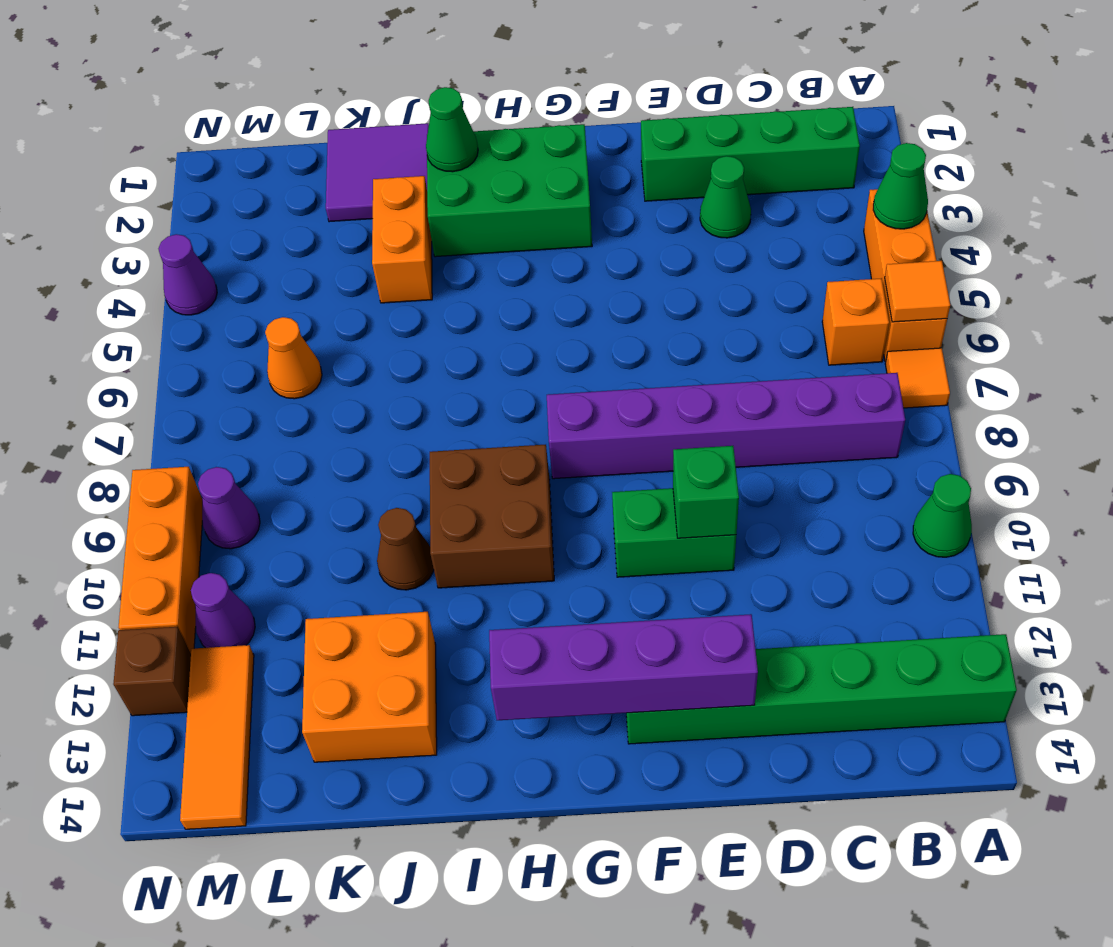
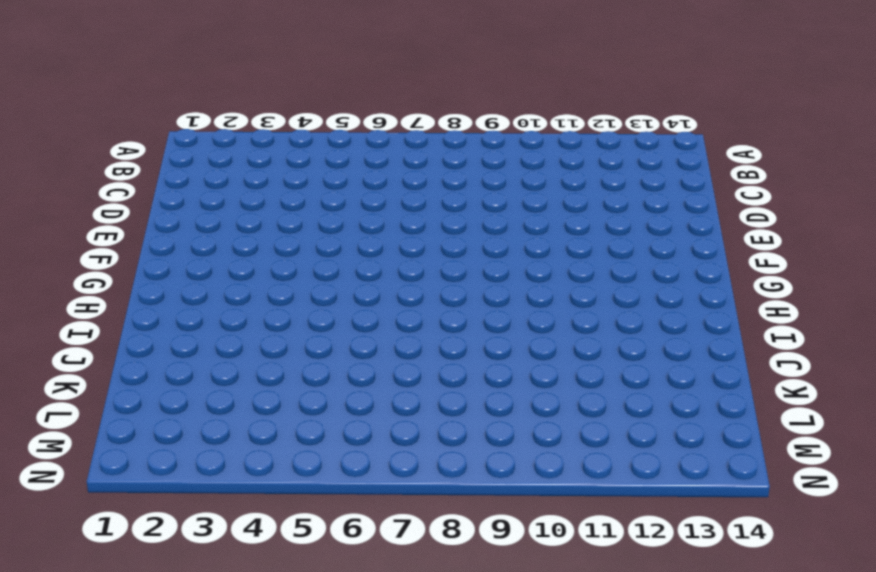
none -> orange 1x3 brick [864,189,947,362]
none -> orange 1x1 tile [885,348,950,408]
none -> green 1x1 cone [913,474,972,557]

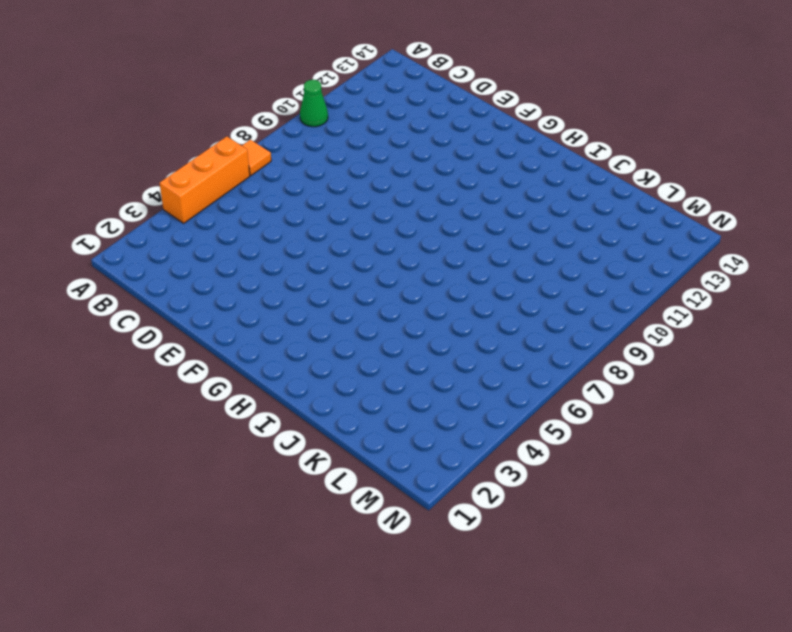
none -> green 1x6 brick [626,634,1017,744]
none -> green 1x4 brick [641,107,860,201]
none -> orange 1x1 brick [822,278,889,365]

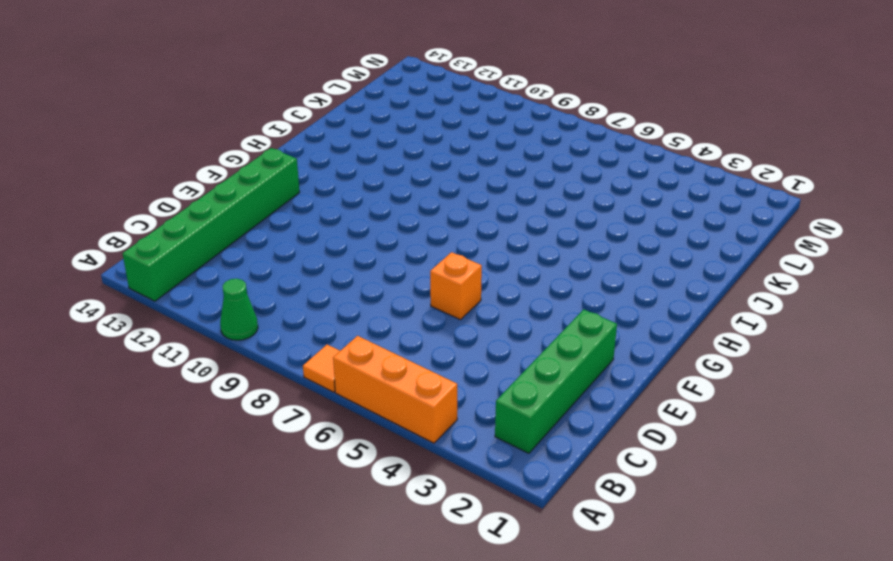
orange 1x1 brick [430,252,482,320] -> orange 1x1 brick moved to [822,278,889,365]
none -> purple 1x6 brick [547,373,905,479]
none -> green 1x1 cone [700,156,751,238]
none -> green 1x2 brick [612,488,736,577]

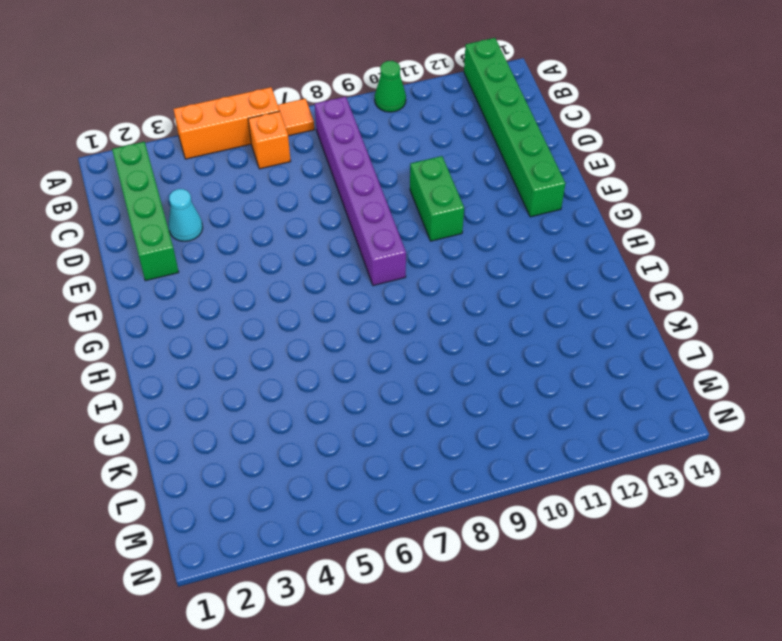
cyan 1x1 cone [168,189,203,241] -> green 1x1 cone [700,156,751,238]
none -> green 2x3 brick [427,124,592,257]
none -> brown 2x2 brick [430,445,554,588]
none -> purple 2x2 tile [326,123,429,222]

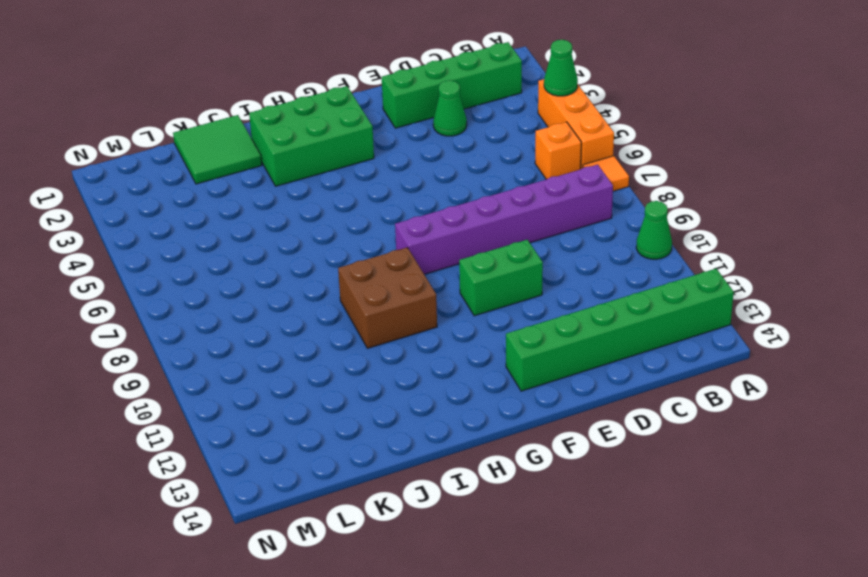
green 2x2 tile [173,115,262,184] -> purple 2x2 tile [326,123,429,222]
none -> orange 1x2 brick [372,176,432,303]
none -> brown 1x1 cone [377,508,434,590]
none -> orange 2x2 brick [302,612,437,762]

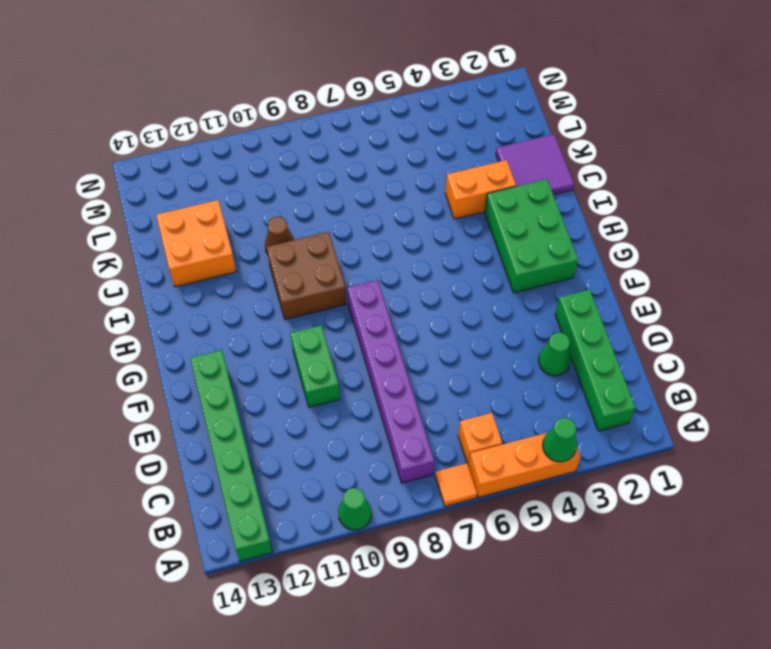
none -> orange 1x1 cone [265,317,322,399]
none -> purple 1x1 cone [198,467,260,549]
none -> purple 1x1 cone [191,573,255,648]

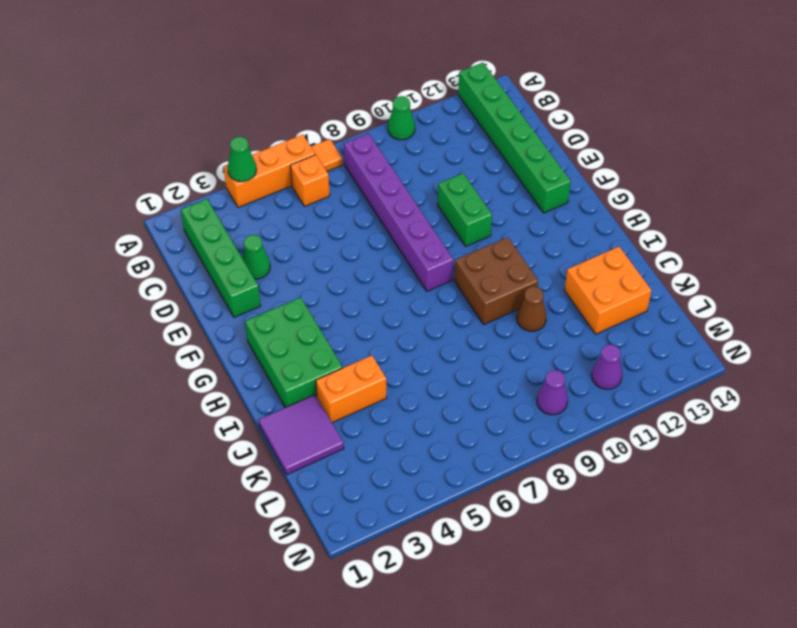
none -> orange 1x1 cone [265,317,322,399]
none -> orange 1x3 tile [180,645,254,829]
none -> purple 1x1 cone [158,234,217,315]

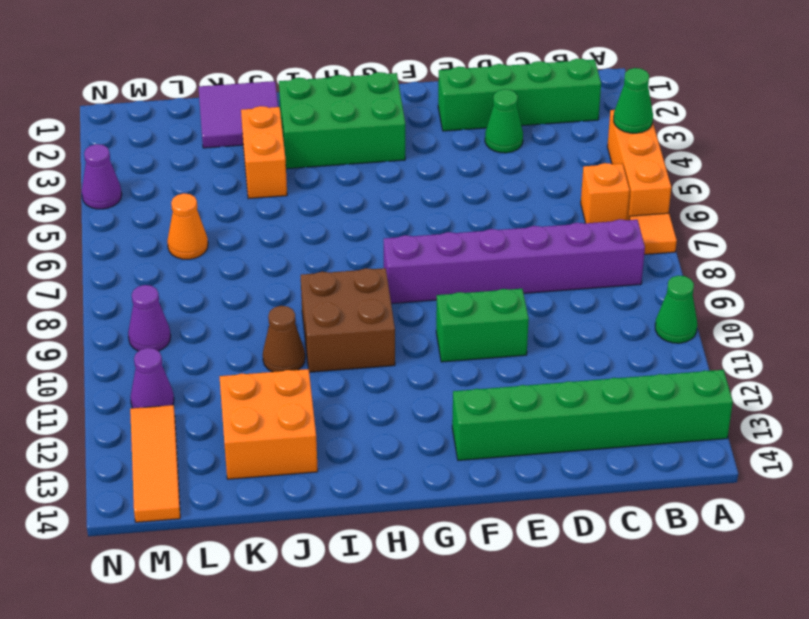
none -> orange 1x3 brick [119,467,202,653]
none -> brown 1x1 brick [113,627,191,716]
none -> orange 1x1 tile [885,261,950,322]

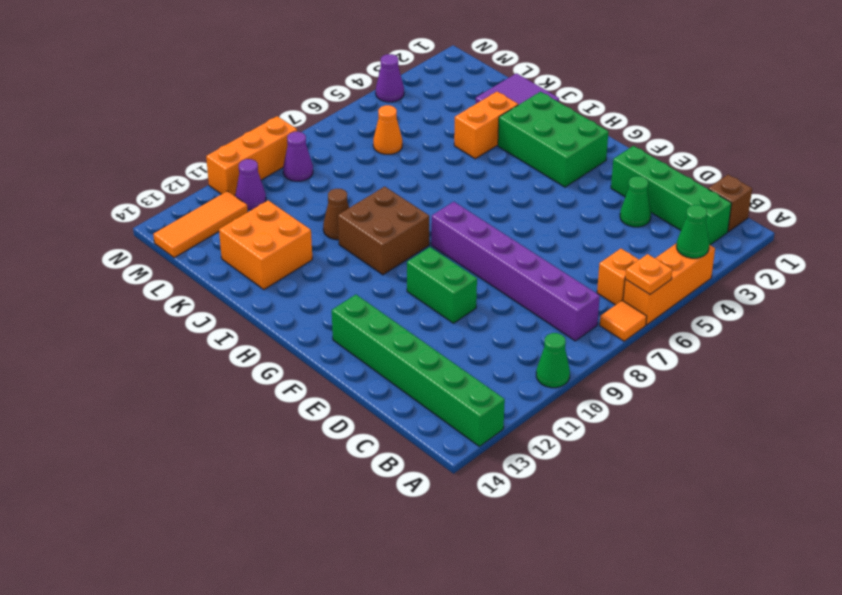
orange 1x1 plate [625,254,672,294] -> orange 1x1 tile [885,261,950,322]
brown 1x1 brick [708,175,752,232] -> brown 1x1 brick moved to [113,627,191,716]
none -> green 1x1 brick [673,446,739,538]
none -> purple 1x4 brick [489,614,758,720]
none -> green 1x1 cone [426,87,478,172]

